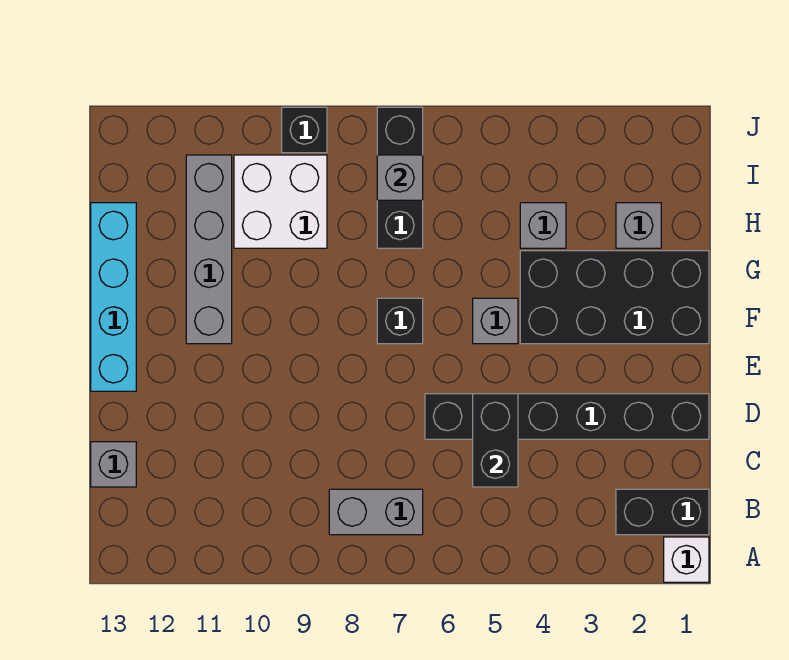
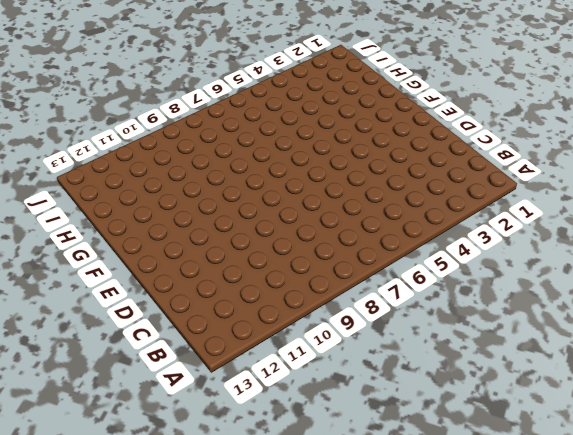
none -> white 1x1 brick [664,537,709,582]
none -> black 1x2 brick [616,489,709,535]
none -> grey 1x2 brick [329,489,423,535]

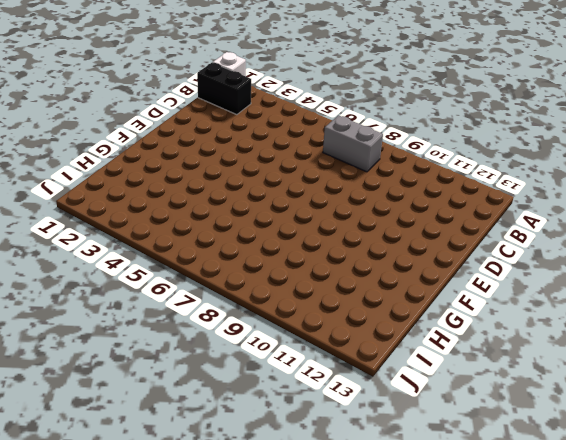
none -> grey 1x1 brick [91,442,136,487]
none -> black 1x6 brick [425,394,709,439]
none -> cyan 1x4 brick [91,203,136,391]

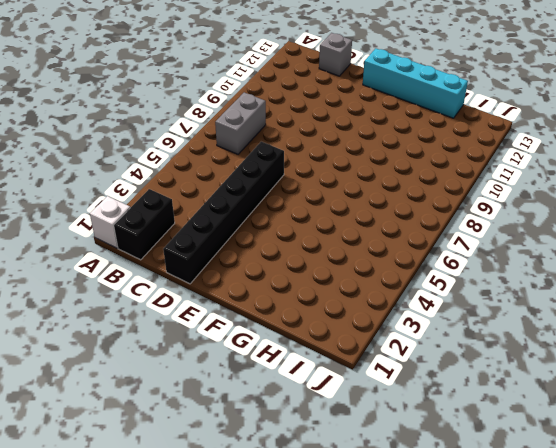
none -> black 2x4 brick [520,251,709,344]
none -> grey 1x1 brick [473,298,518,344]
none -> black 1x1 brick [377,298,423,344]

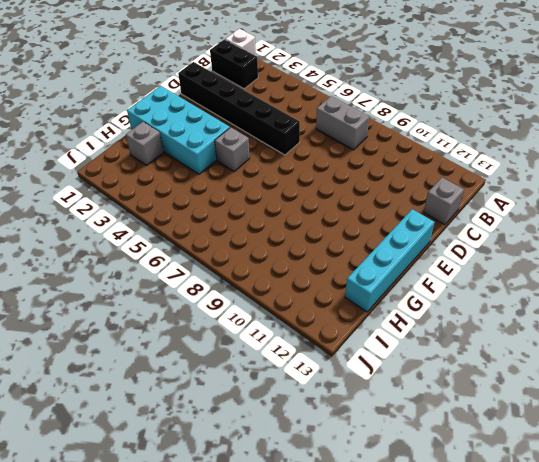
cyan 2x4 brick [127,86,230,174] -> black 2x4 brick [520,251,709,344]
none -> black 1x1 brick [377,298,423,344]
none -> grey 1x4 brick [186,155,232,344]
none -> grey 1x1 brick [520,203,566,248]

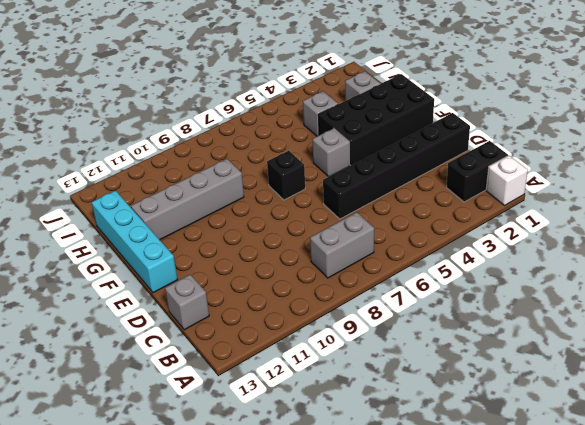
grey 1x4 brick [131,159,244,240] -> grey 1x4 brick turned to [186,155,232,344]
none -> black 1x3 brick [377,107,423,248]
none -> white 2x2 brick [234,155,327,248]
none -> black 1x1 brick [282,107,327,153]

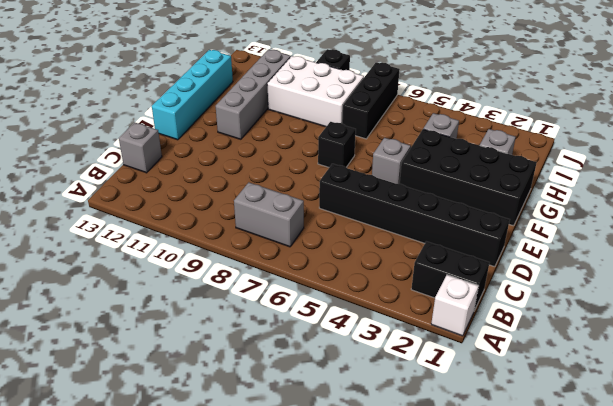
white 2x3 brick [267,56,364,127] -> white 2x2 brick [234,155,327,248]
none -> black 1x2 brick [473,394,518,487]
none -> grey 1x1 brick [377,155,423,200]

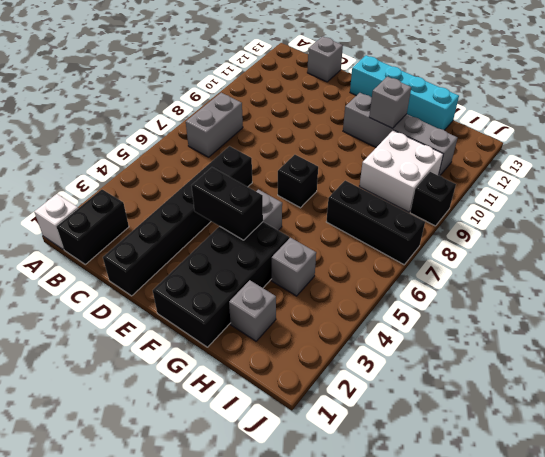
black 1x2 brick [191,167,263,240] -> black 1x2 brick moved to [473,394,518,487]
grey 1x1 brick [369,77,411,128] -> grey 1x1 brick moved to [377,155,423,200]

